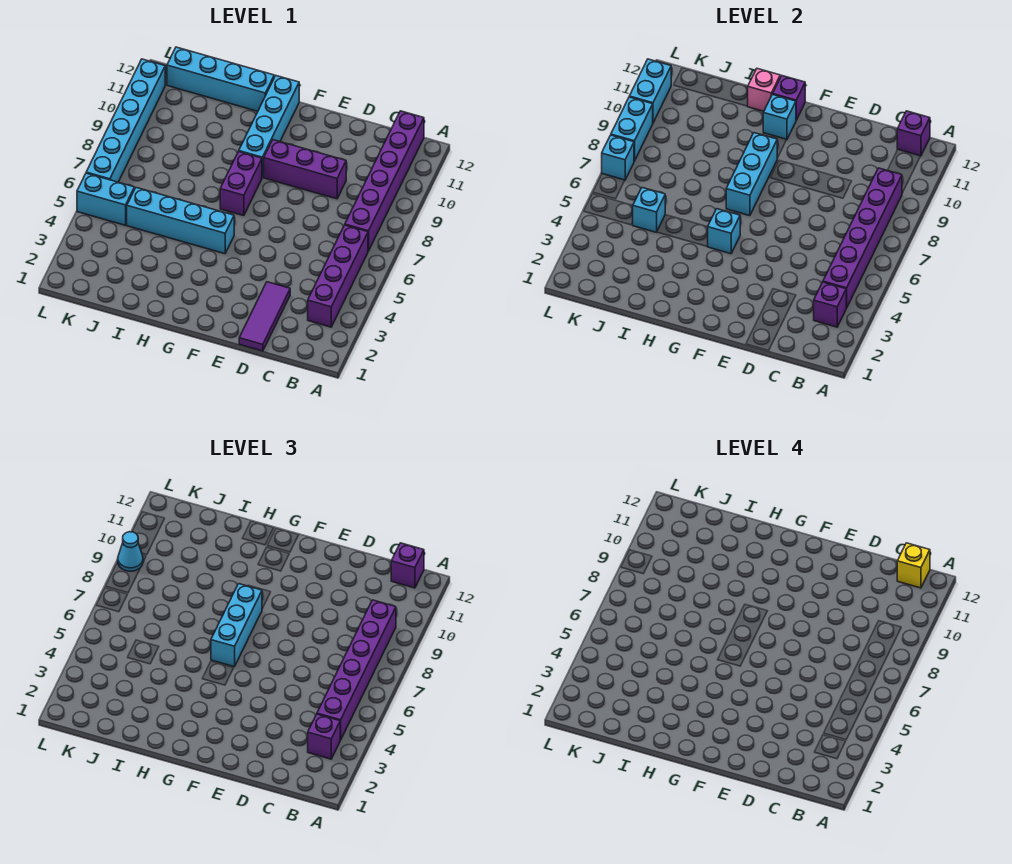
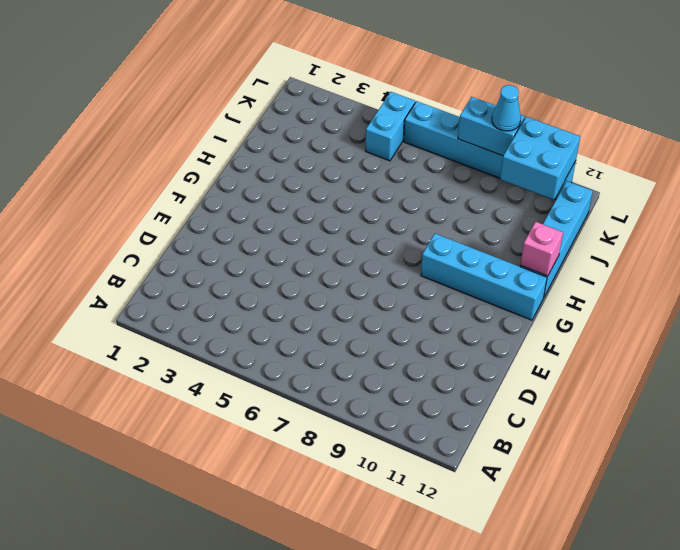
cyan 2x2 brick [500,117,580,200] -> cyan 1x2 brick [629,59,671,123]
none -> purple 1x4 brick [308,225,368,327]
none -> purple 1x6 brick [345,111,424,251]
none -> purple 1x3 tile [239,282,290,351]

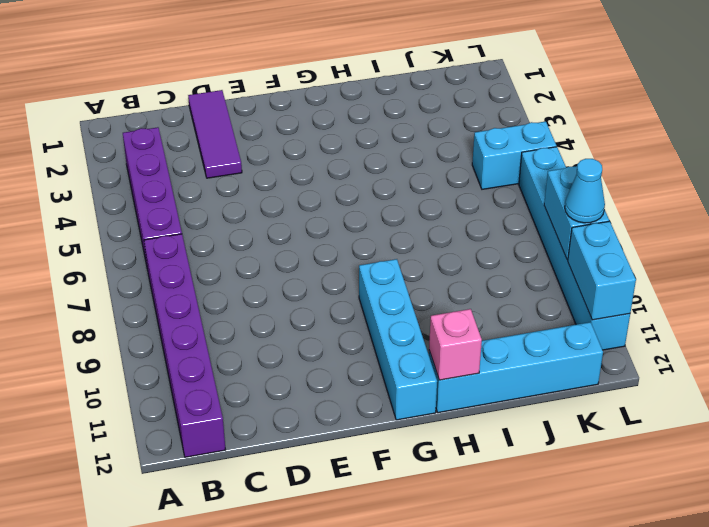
none -> purple 1x3 brick [264,140,346,199]
none -> cyan 1x4 brick [127,188,234,254]
none -> purple 1x2 brick [220,152,262,216]

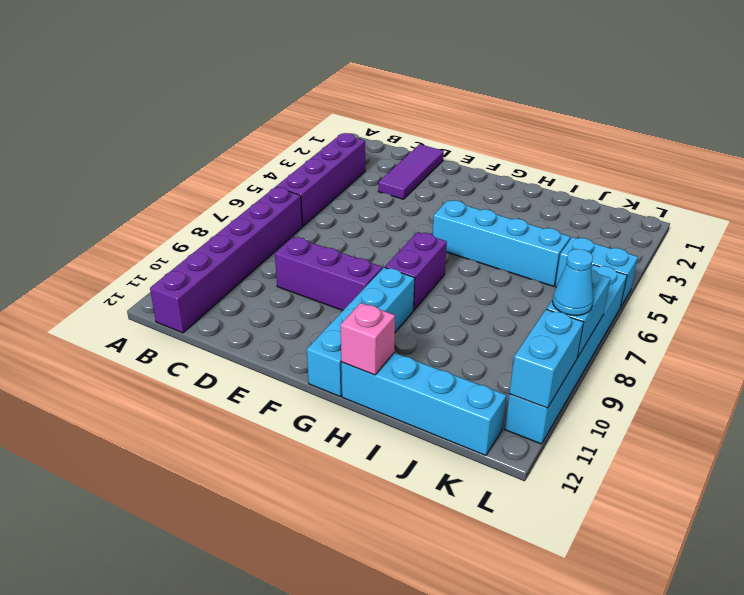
none -> purple 1x1 brick [814,282,846,327]
none -> purple 1x6 brick [823,168,902,308]
none -> purple 1x1 brick [897,111,930,156]

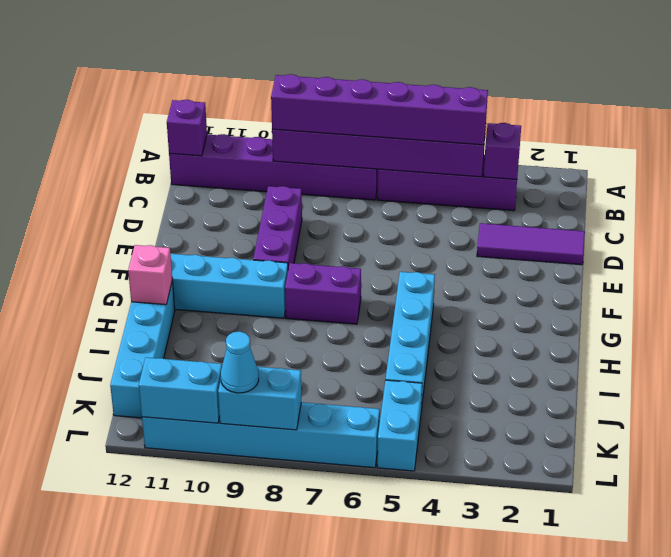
none -> cyan 1x1 brick [708,209,740,254]
none -> cyan 1x3 brick [726,133,777,216]
none -> cyan 1x1 brick [763,94,796,139]

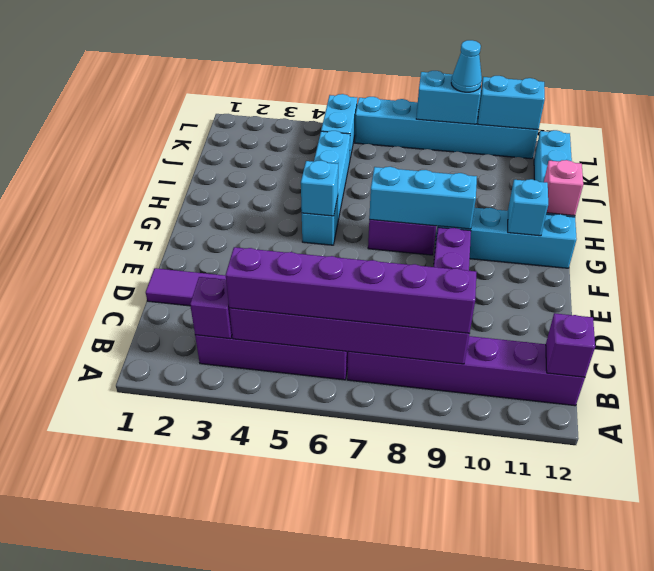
none -> purple 1x1 brick [773,76,805,120]
none -> cyan 1x1 brick [633,188,665,232]
none -> cyan 1x1 brick [602,135,634,180]

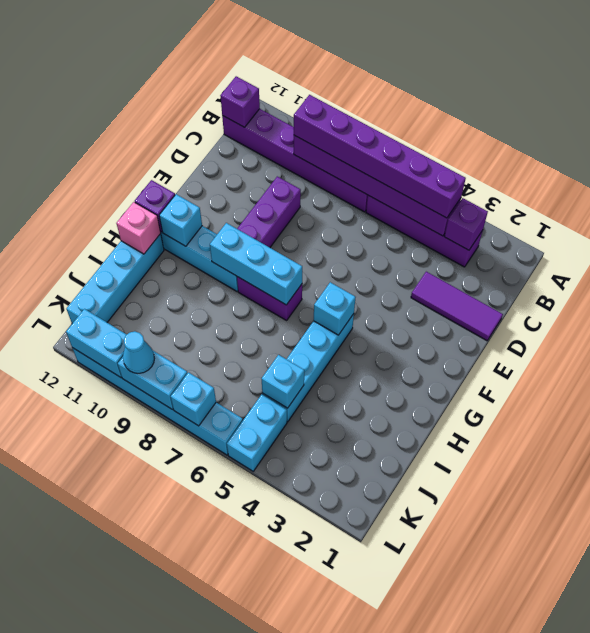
none -> purple 1x1 brick [308,714,340,759]
none -> purple 1x1 brick [391,543,424,588]
none -> cyan 1x3 brick [211,584,262,667]

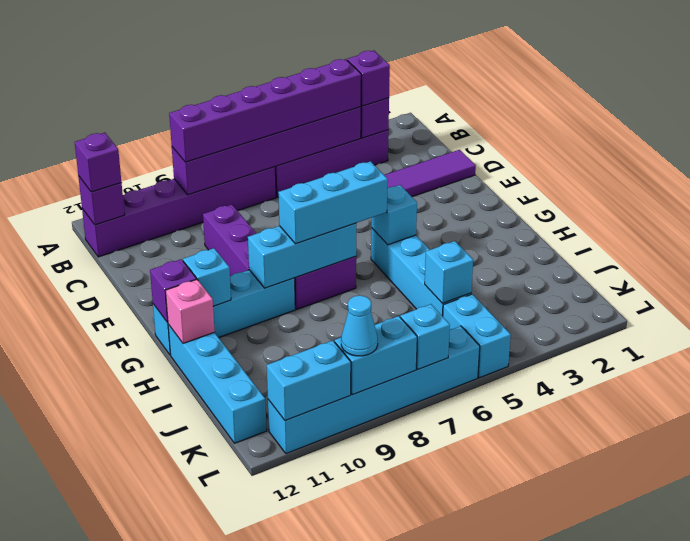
none -> yellow 1x1 brick [897,543,930,588]

